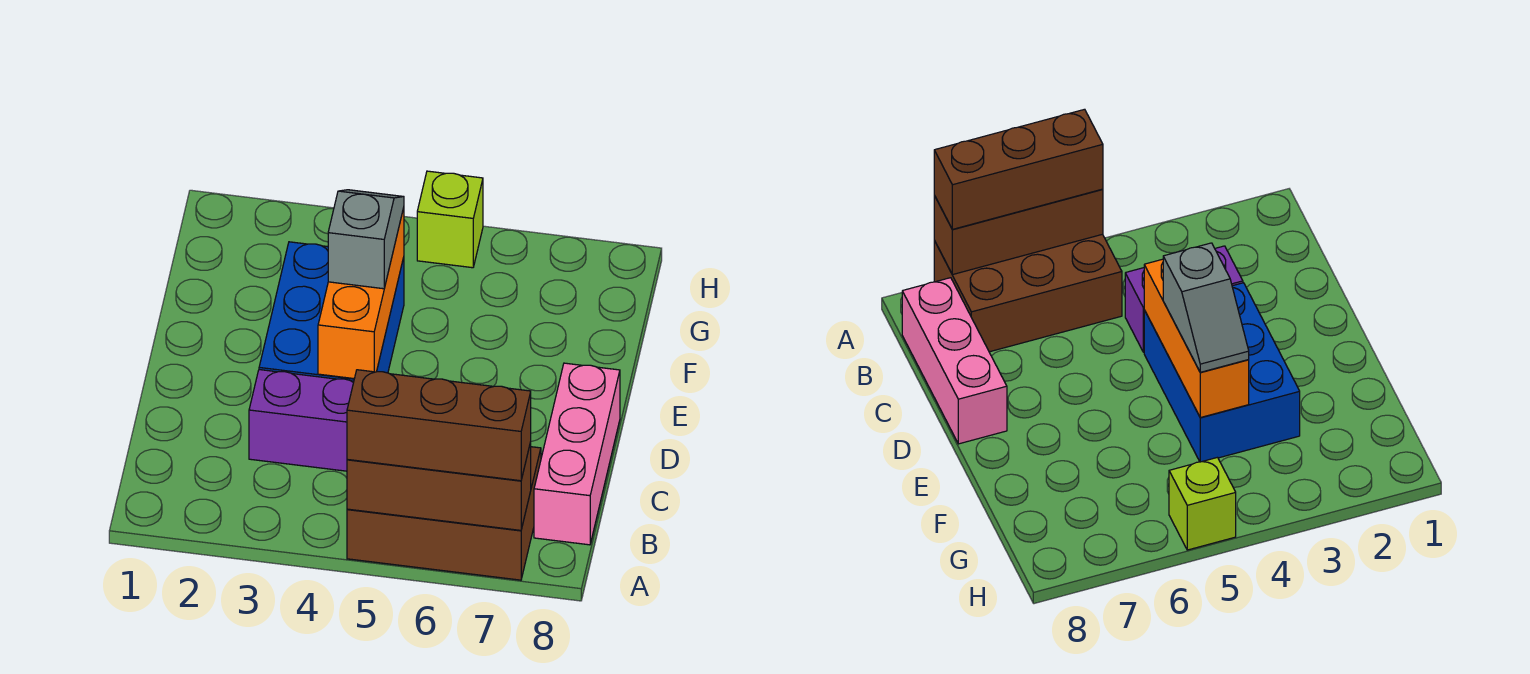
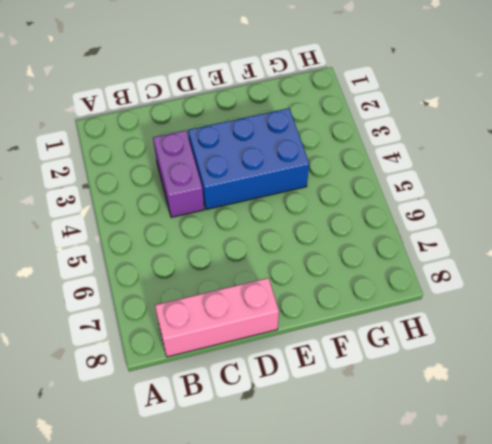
none -> brown 2x3 brick [347,447,541,580]
none -> lime 1x1 brick [417,171,483,268]

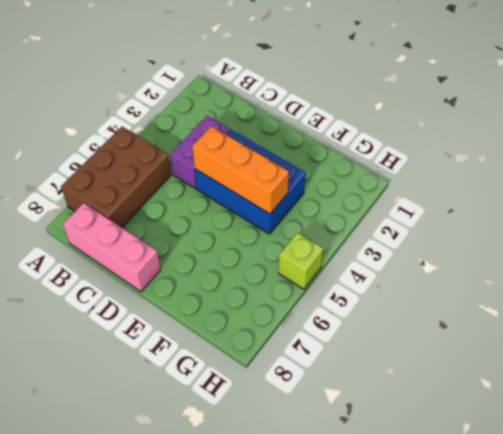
none -> brown 1x3 brick [347,442,531,530]
none -> brown 1x3 brick [347,370,531,481]

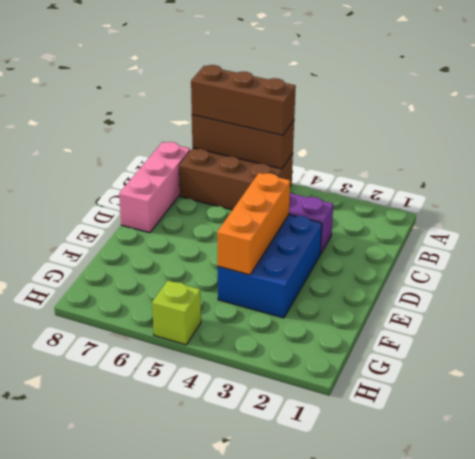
none -> grey 1x2 slope [328,190,404,289]

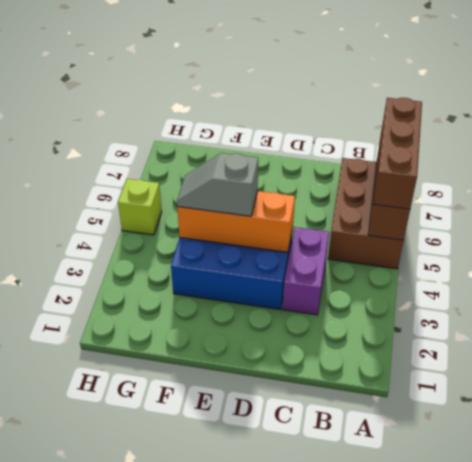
none -> pink 1x3 brick [534,363,620,545]

